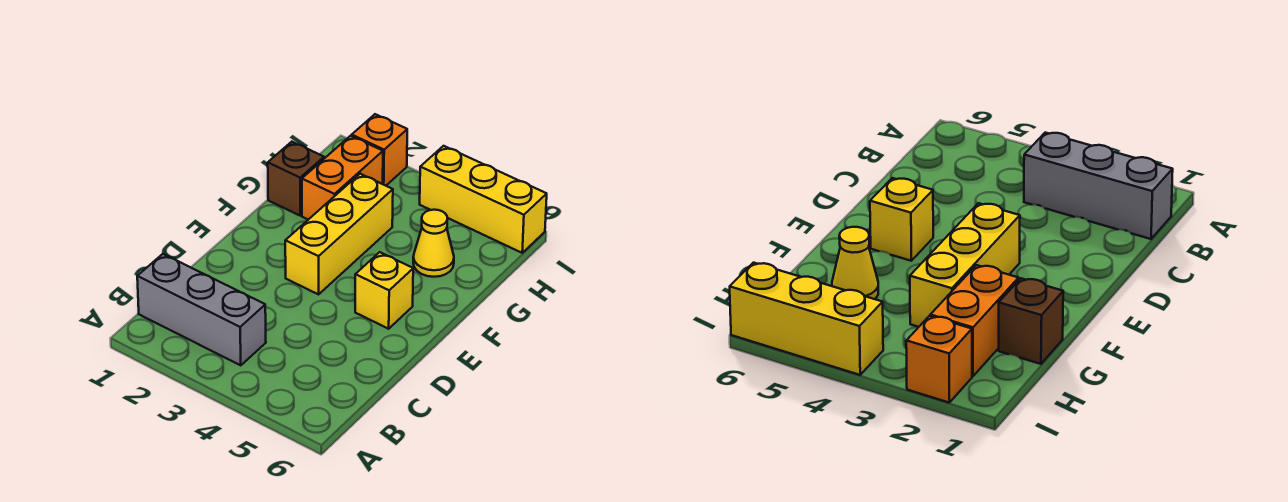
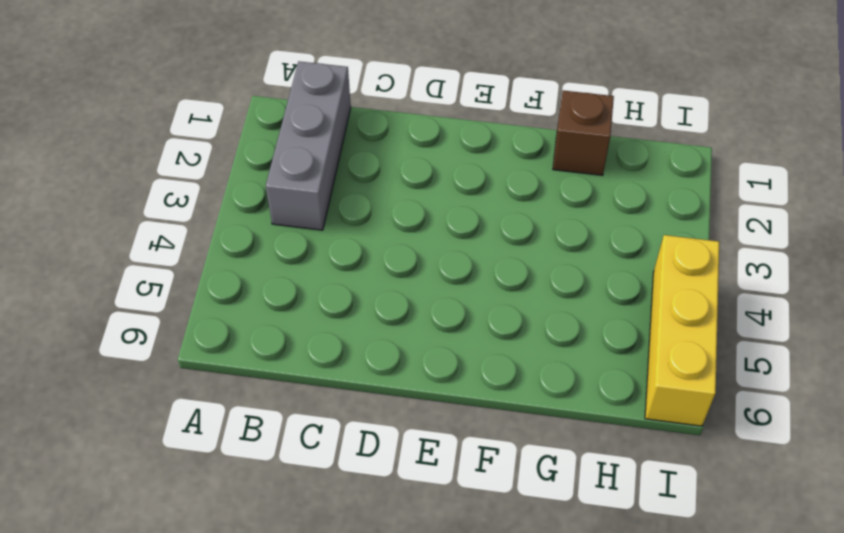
none -> yellow 1x3 brick [285,174,393,294]
none -> yellow 1x1 brick [355,252,413,329]

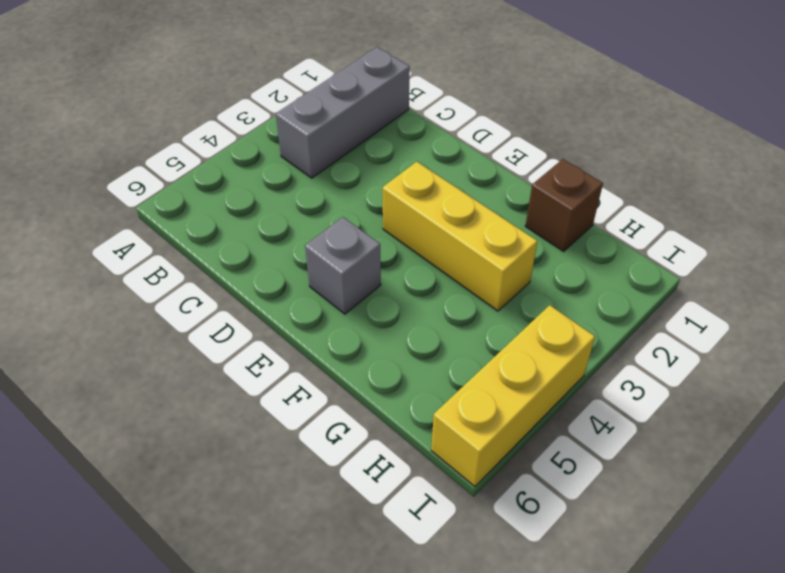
grey 1x1 brick [305,217,381,314] -> yellow 1x1 brick [355,252,413,329]
none -> orange 1x2 brick [302,136,383,220]
none -> yellow 1x1 cone [413,210,454,277]

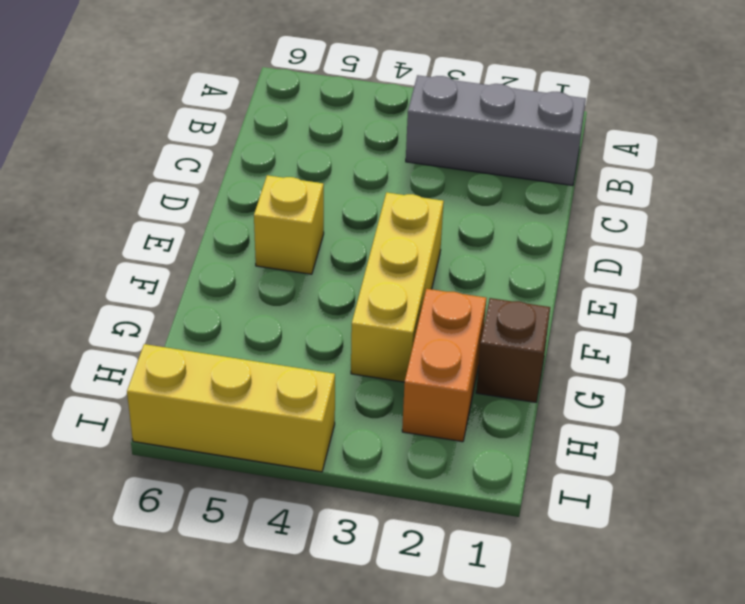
none -> yellow 1x1 cone [413,210,454,277]
none -> orange 1x1 brick [352,114,407,186]

